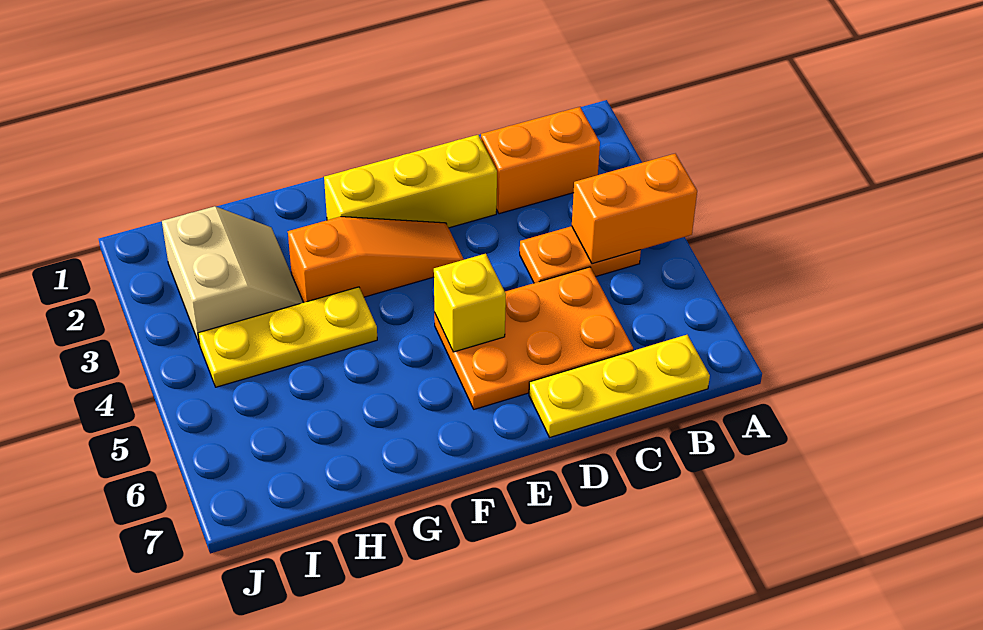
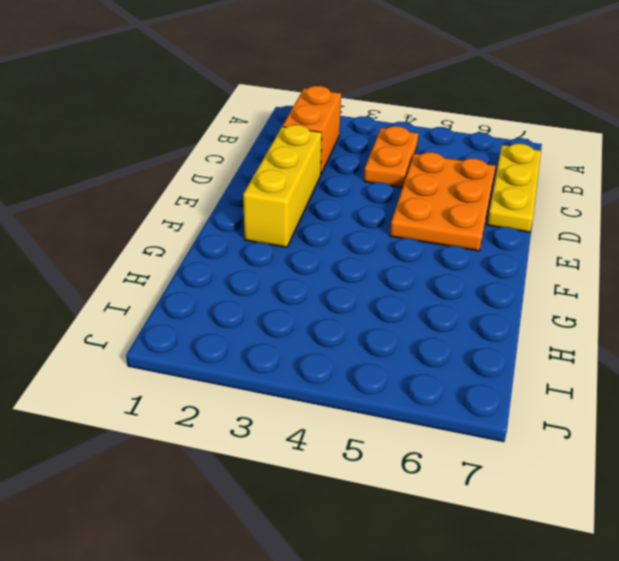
none -> orange 1x3 slope [288,217,464,303]
none -> yellow 1x3 plate [198,287,377,387]

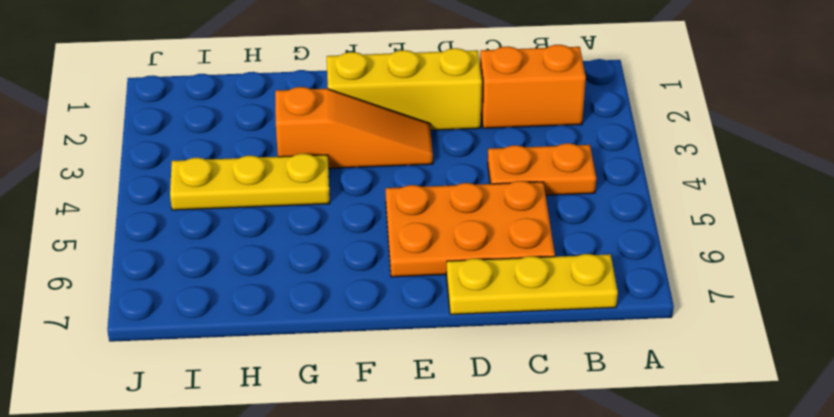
none -> tan 2x2 slope [162,206,303,343]
none -> orange 1x2 brick [572,154,697,264]

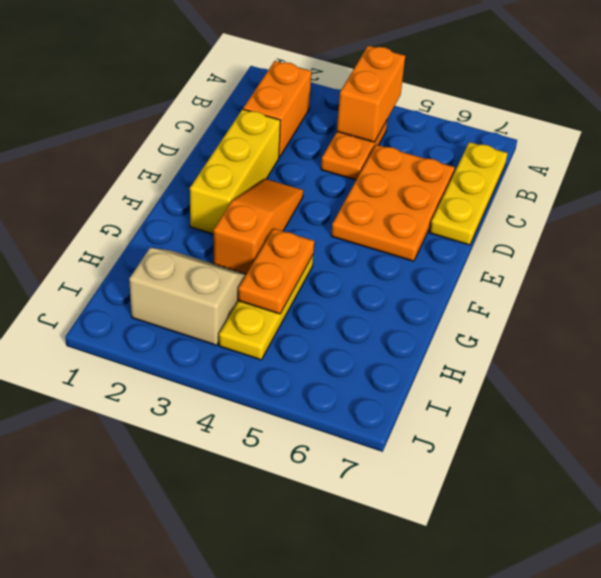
orange 1x2 plate [238,228,314,314] -> none
none -> yellow 1x1 brick [434,254,506,352]

